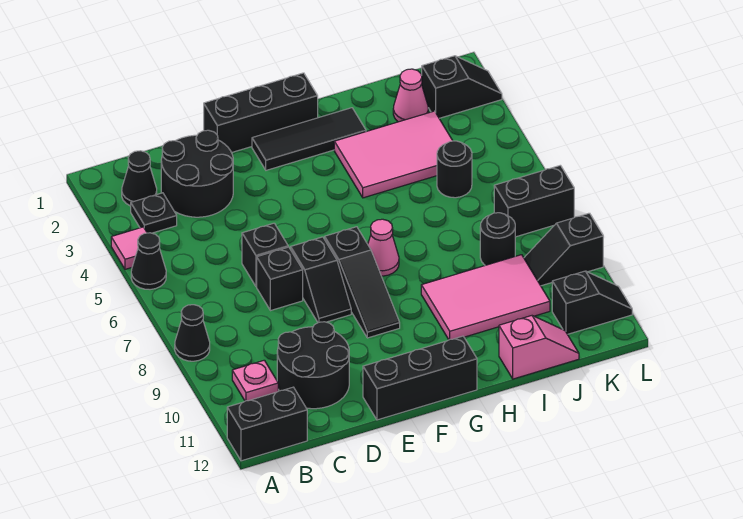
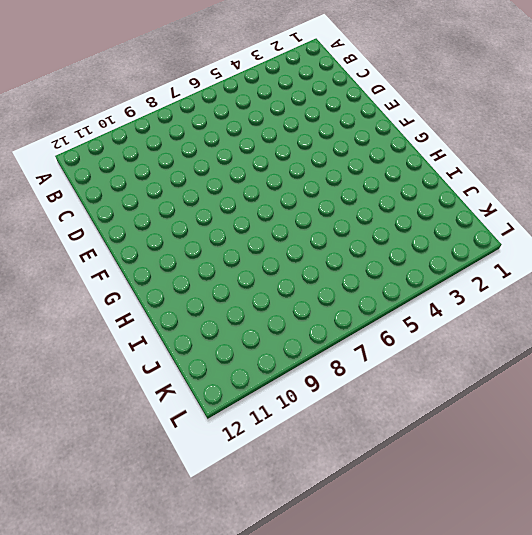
none -> pink 1x1 tile [111,227,147,269]
none -> black 1x1 cone [131,233,166,290]
none -> black 1x1 cone [175,305,210,361]

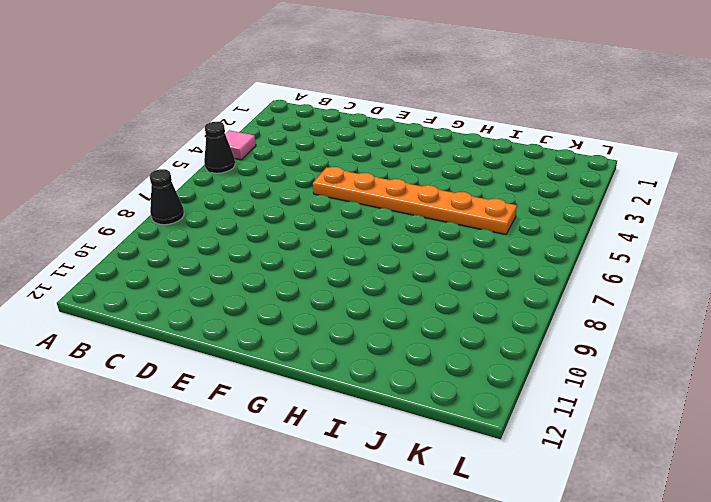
orange 1x6 plate [313,167,517,235] -> black 1x1 round brick [437,141,472,198]
none -> black 1x2 brick [227,387,307,461]
none -> black 1x1 cone [122,151,157,206]
none -> black 1x1 plate [131,193,177,233]

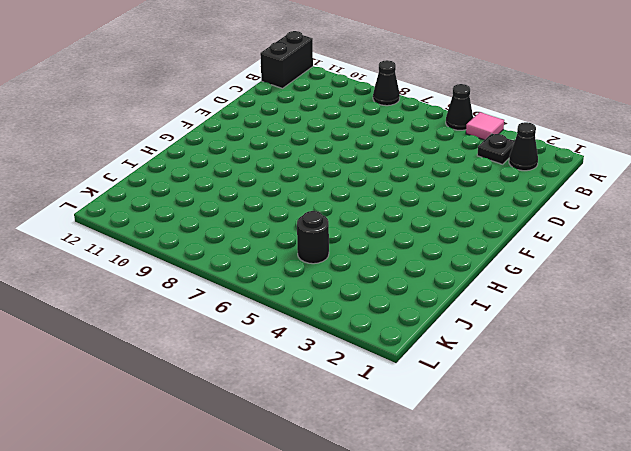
none -> pink 1x1 plate [232,360,278,401]
none -> black 2x2 round brick [161,130,233,217]
none -> black 2x2 round brick [277,322,349,409]

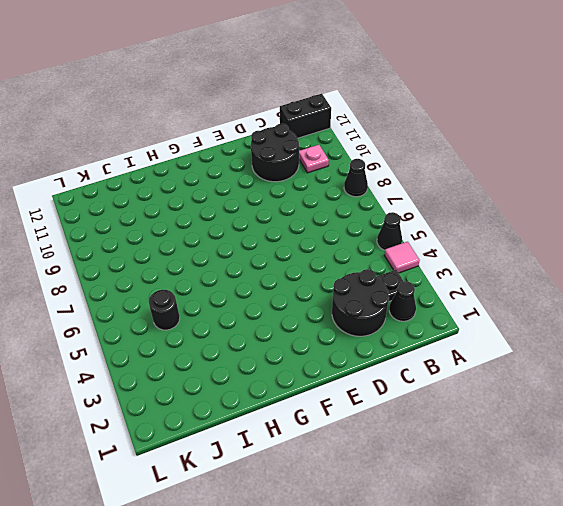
none -> black 1x1 brick [242,223,288,287]
none -> black 1x1 brick [257,247,303,311]
none -> black 1x3 brick [204,73,318,153]

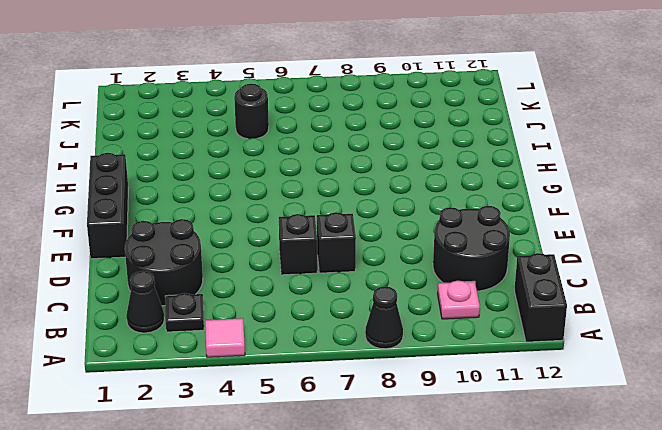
none -> black 1x1 cone [131,233,166,290]
none -> black 1x2 slope [291,237,351,323]
none -> black 1x3 brick [363,336,477,420]

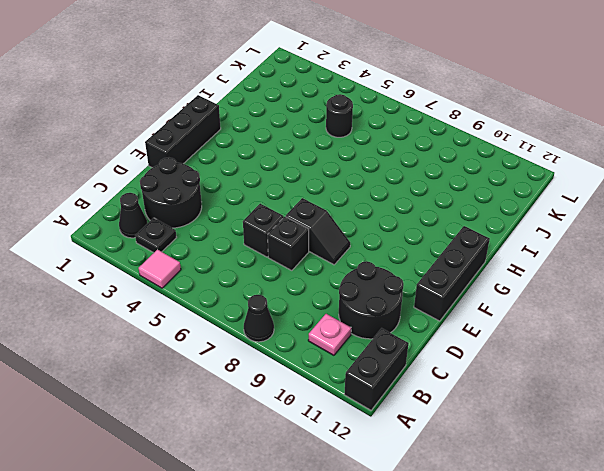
none -> black 1x1 cone [131,233,166,290]
none -> black 1x3 tile [252,108,366,170]
none -> black 1x3 slope [325,227,400,338]

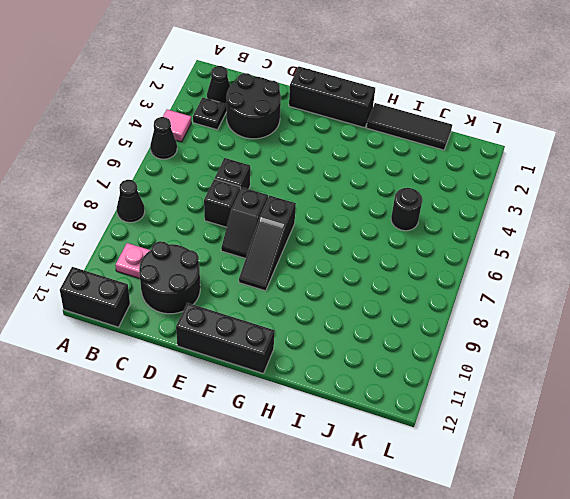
black 1x3 tile [366,103,452,150] -> black 1x3 tile moved to [252,108,366,170]
none -> pink 1x1 cone [368,219,399,276]
none -> pink 2x3 tile [334,111,453,198]
none -> pink 2x3 tile [421,255,550,340]

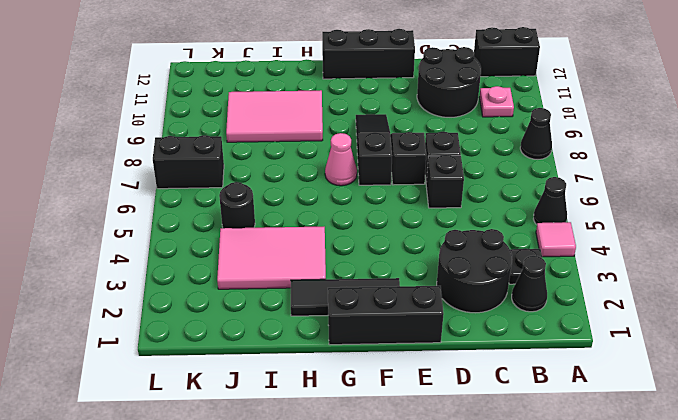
none -> pink 1x2 slope [499,316,579,379]
none -> pink 1x1 cone [393,69,428,122]
none -> black 1x1 round brick [480,213,515,265]

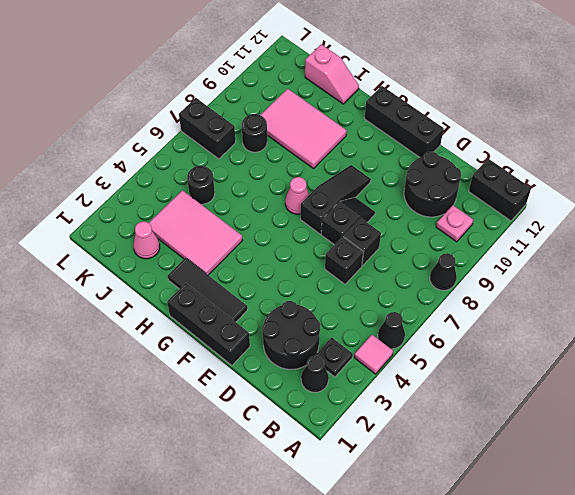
pink 1x2 slope [305,44,359,104] -> pink 1x2 slope turned to [499,316,579,379]
none -> black 1x2 slope [422,56,502,118]
none -> black 1x2 slope [524,213,603,286]
none -> black 1x2 slope [552,271,632,334]

